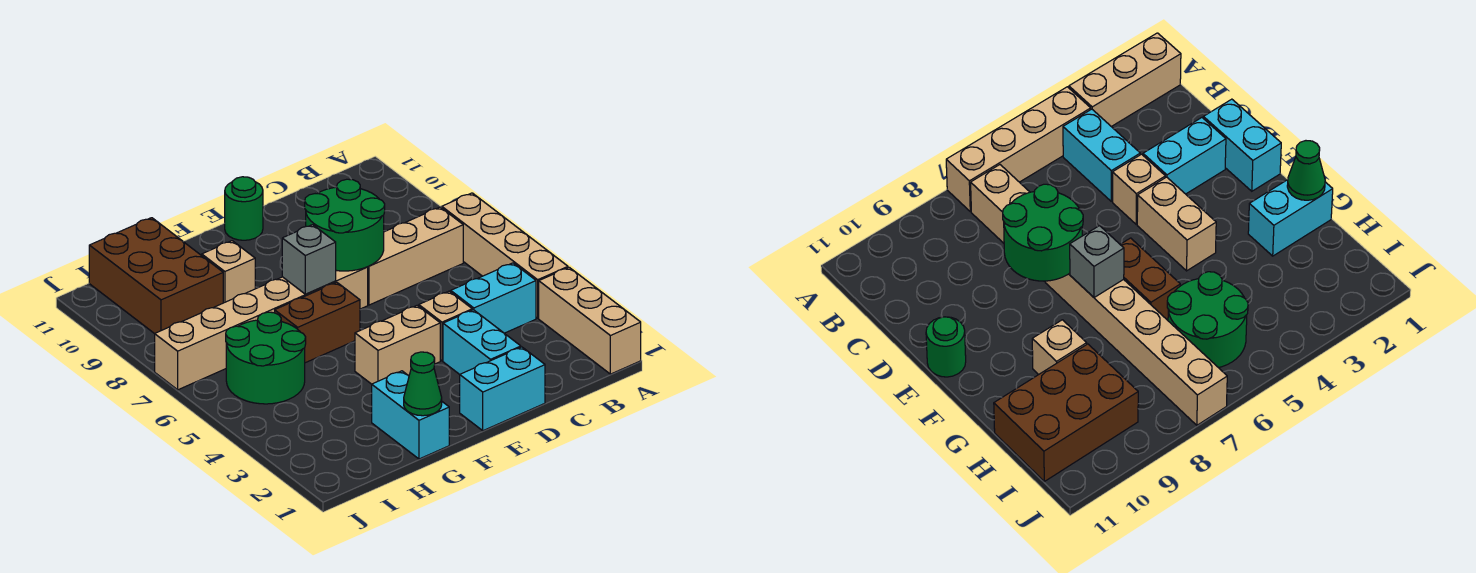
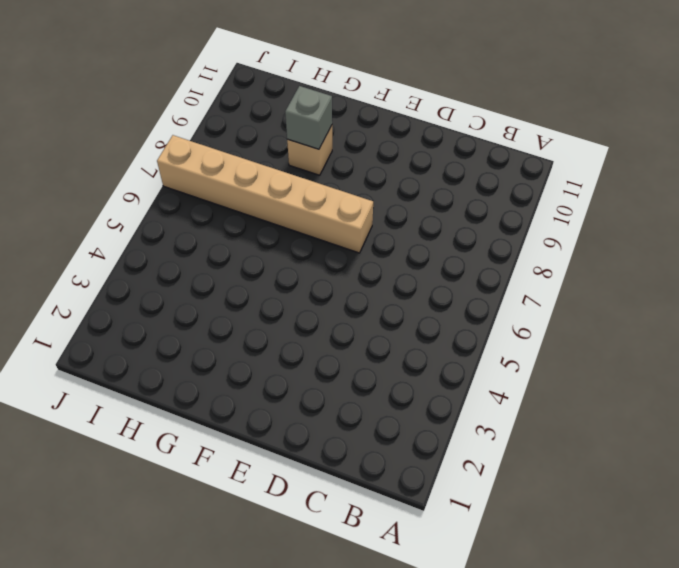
grey 1x1 brick [285,86,332,149] -> grey 1x1 brick moved to [282,225,336,294]
none -> tan 1x3 brick [539,267,641,374]
none -> tan 1x4 brick [442,193,568,318]
none -> cyan 1x2 brick [451,263,536,333]

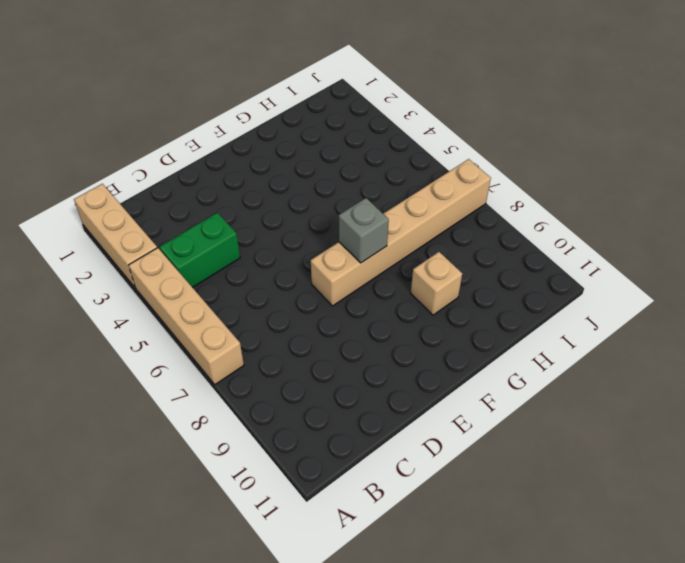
green 1x2 brick [160,213,240,288] -> cyan 1x2 brick [451,263,536,333]
none -> tan 1x3 brick [368,207,463,305]
none -> cyan 1x2 brick [460,347,545,431]
none -> cyan 1x2 brick [443,310,521,374]

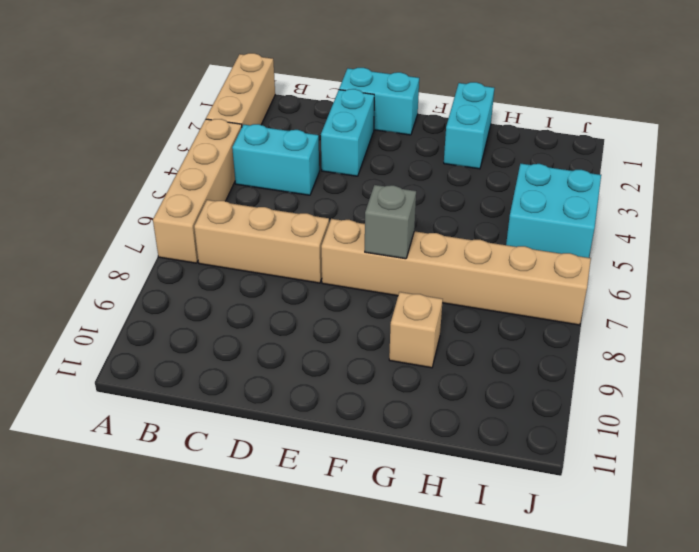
cyan 2x2 brick [506,164,601,258] -> green 2x2 round brick [226,312,306,404]
none -> tan 1x1 brick [419,291,472,361]
none -> tan 1x2 brick [355,305,440,384]
none -> green 1x1 round brick [225,177,263,240]

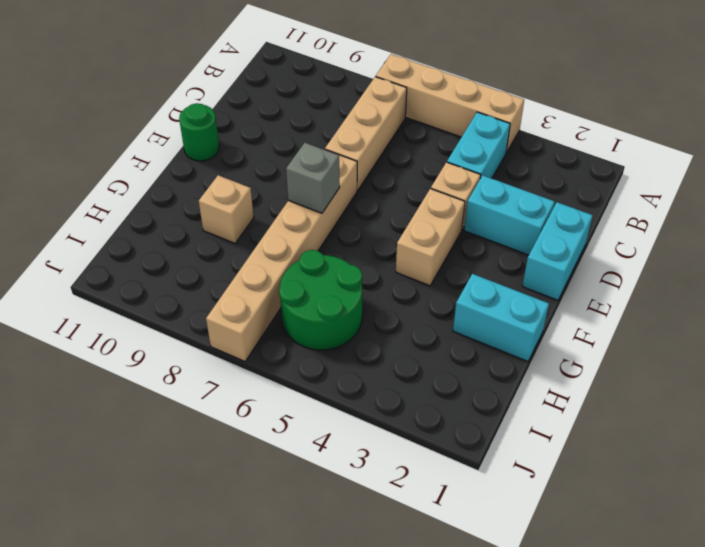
none -> tan 1x3 brick [539,267,641,374]
none -> brown 1x2 brick [275,282,360,363]
none -> brown 2x3 brick [89,218,223,334]

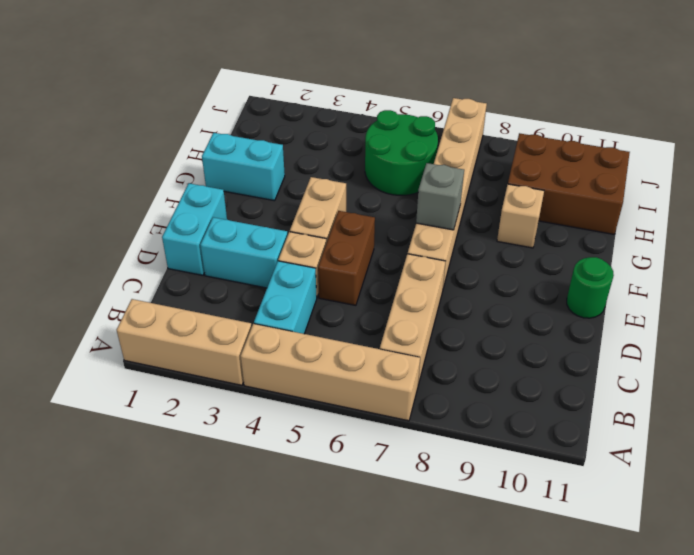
brown 1x2 brick [318,211,375,305] -> brown 1x2 brick moved to [275,282,360,363]
none -> green 2x2 round brick [305,179,385,271]
none -> green 1x1 cone [404,352,442,416]

